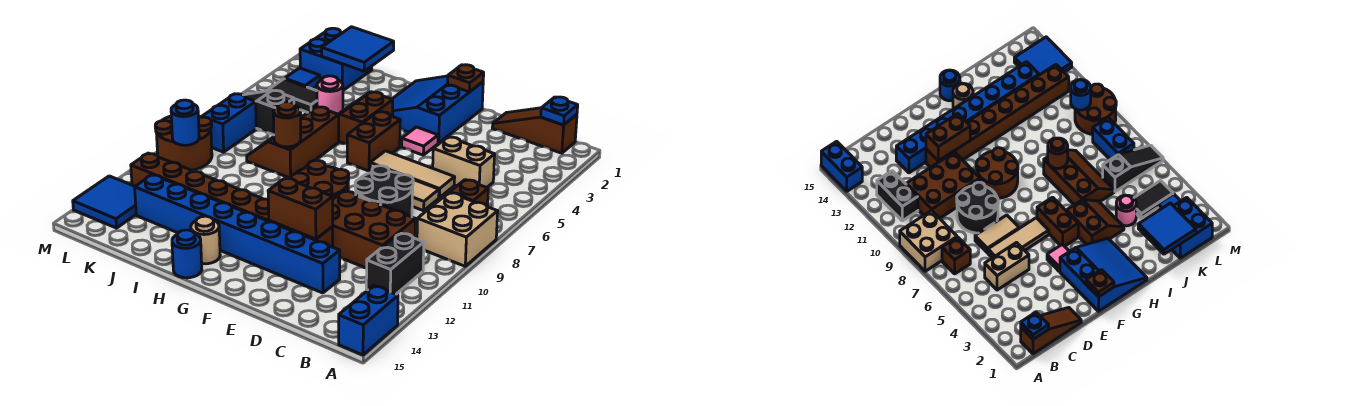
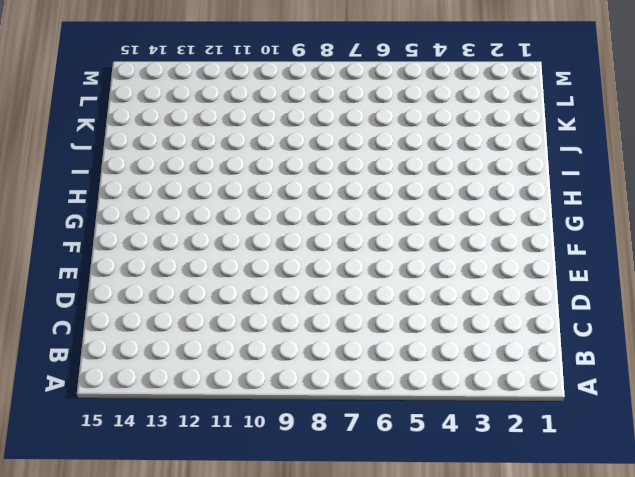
none -> tan 2x2 brick [417,193,498,266]
none -> blue 1x2 brick [339,286,398,355]
none -> brown 1x3 slope [492,108,577,153]
none -> brown 1x1 brick [450,180,488,207]

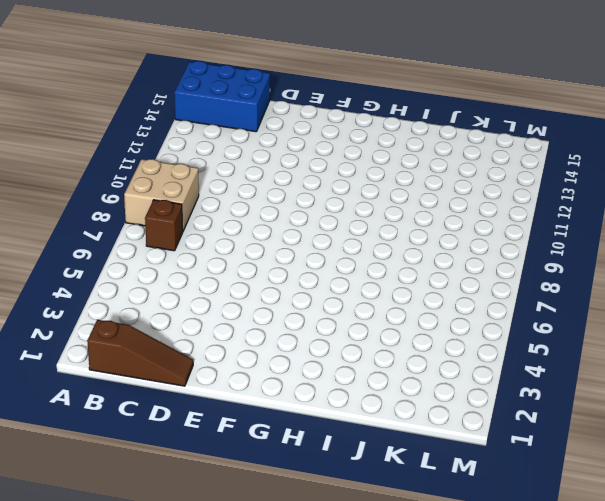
blue 2x3 brick [174,61,270,132] -> blue 1x2 brick [339,286,398,355]
none -> black 1x2 brick [366,233,424,294]
none -> tan 1x2 brick [433,137,495,187]
none -> brown 2x3 brick [332,191,416,268]
none -> tan 1x3 tile [370,151,455,198]

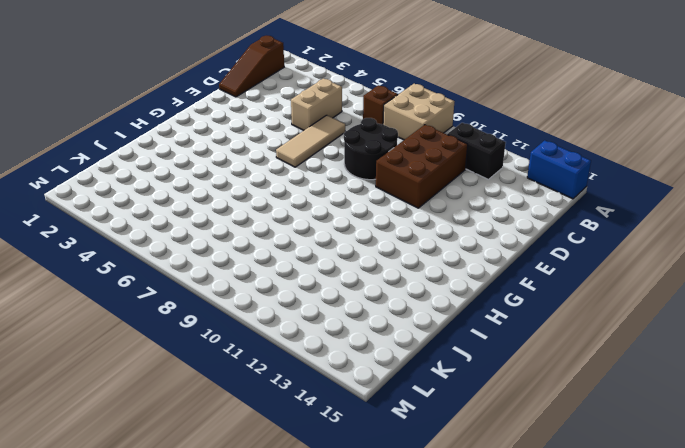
none -> tan 1x2 tile [412,180,439,211]
none -> blue 1x8 brick [135,175,340,293]
none -> brown 1x8 brick [131,153,333,247]
none -> blue 3x3 slope [392,76,483,143]

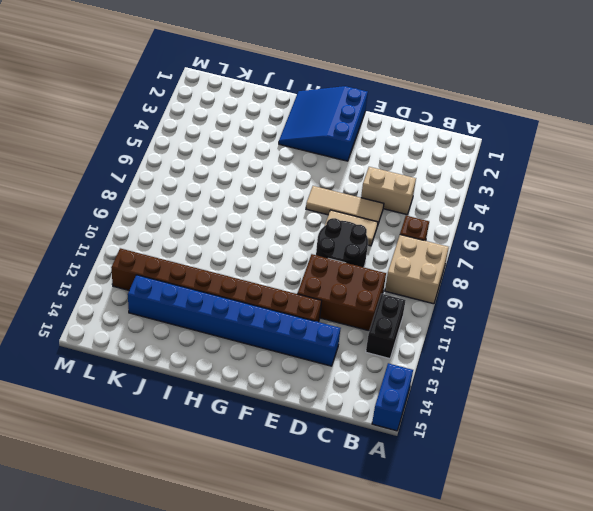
none -> brown 1x3 slope [492,108,577,153]
none -> pink 1x1 tile [402,127,438,155]
none -> brown 2x2 round brick [291,160,349,199]
none -> brown 1x2 brick [347,112,400,171]

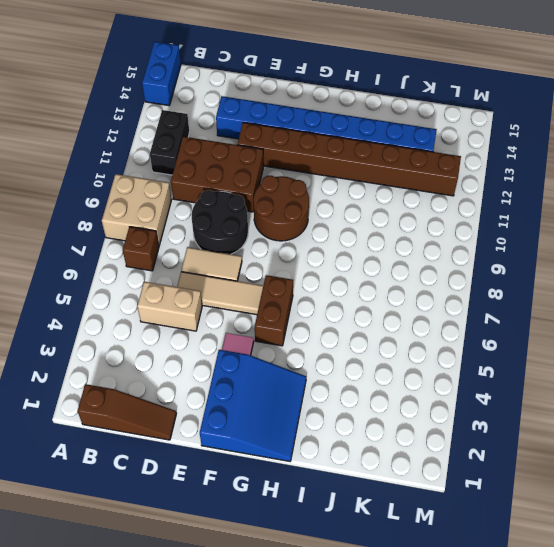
none -> brown 2x2 slope [338,92,393,144]
none -> tan 1x1 round brick [191,216,220,264]
none -> blue 1x1 round brick [172,230,202,278]
none -> brown 2x3 slope [247,107,339,178]

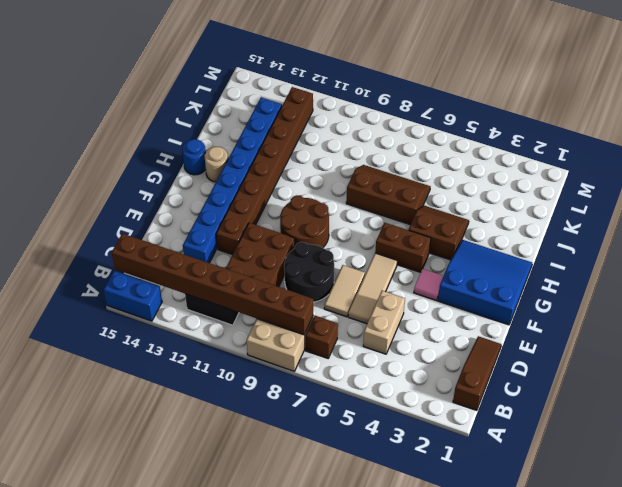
brown 1x8 brick [112,233,313,335] -> none
none -> pink 1x1 round brick [317,76,343,114]
none -> blue 2x2 brick [300,28,372,90]
none -> black 1x2 tile [269,79,317,113]
none -> black 1x3 slope [244,90,294,135]

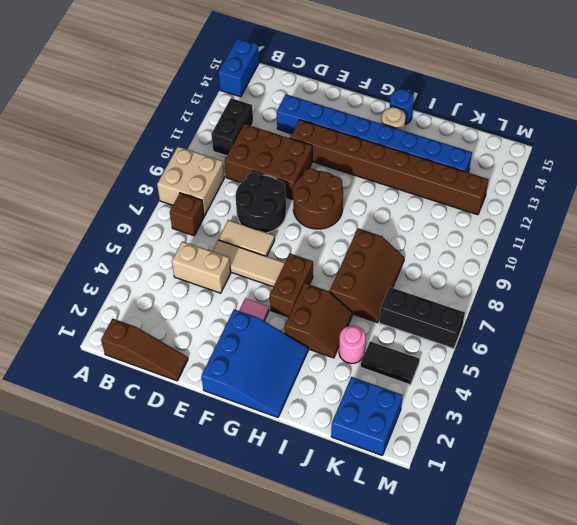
black 1x3 brick [379,287,465,349] -> black 1x3 slope [244,90,294,135]
none -> blue 1x1 tile [285,68,320,89]
none -> blue 1x2 brick [202,94,256,152]
none -> brown 2x2 round brick [155,116,212,170]
none -> blue 2x2 tile [73,176,136,228]

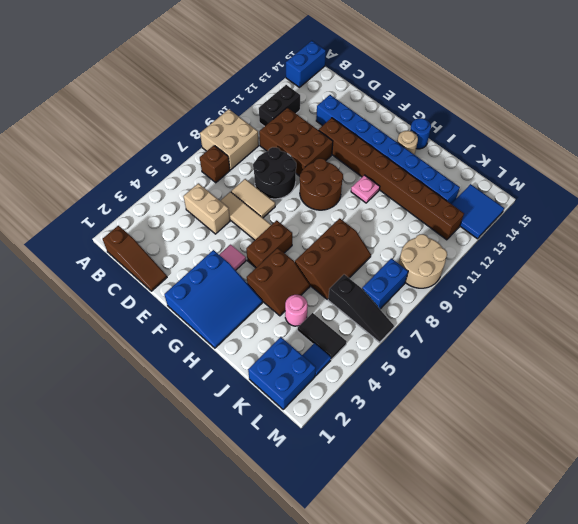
pink 1x1 plate [351,175,380,203] -> none
tan 2x2 round brick [399,234,447,288] -> brown 2x2 round brick [155,116,212,170]
none -> blue 1x1 plate [541,97,578,125]
none -> brown 1x2 brick [268,178,333,239]
none -> brown 1x1 plate [448,65,484,92]
none -> brown 1x1 round brick [273,102,301,147]

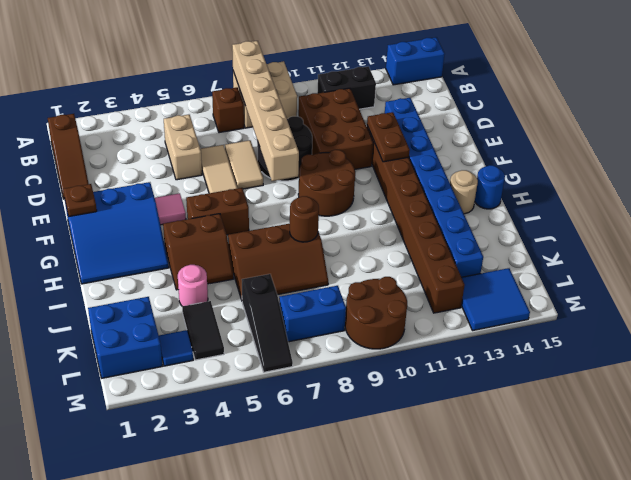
tan 1x6 brick [232,41,299,181] -> none
brown 1x2 plate [367,112,410,162] -> brown 1x2 brick [268,178,333,239]
none -> blue 1x1 plate [541,97,578,125]
none -> blue 2x2 tile [322,27,394,71]
none -> blue 1x1 round brick [171,100,199,145]

